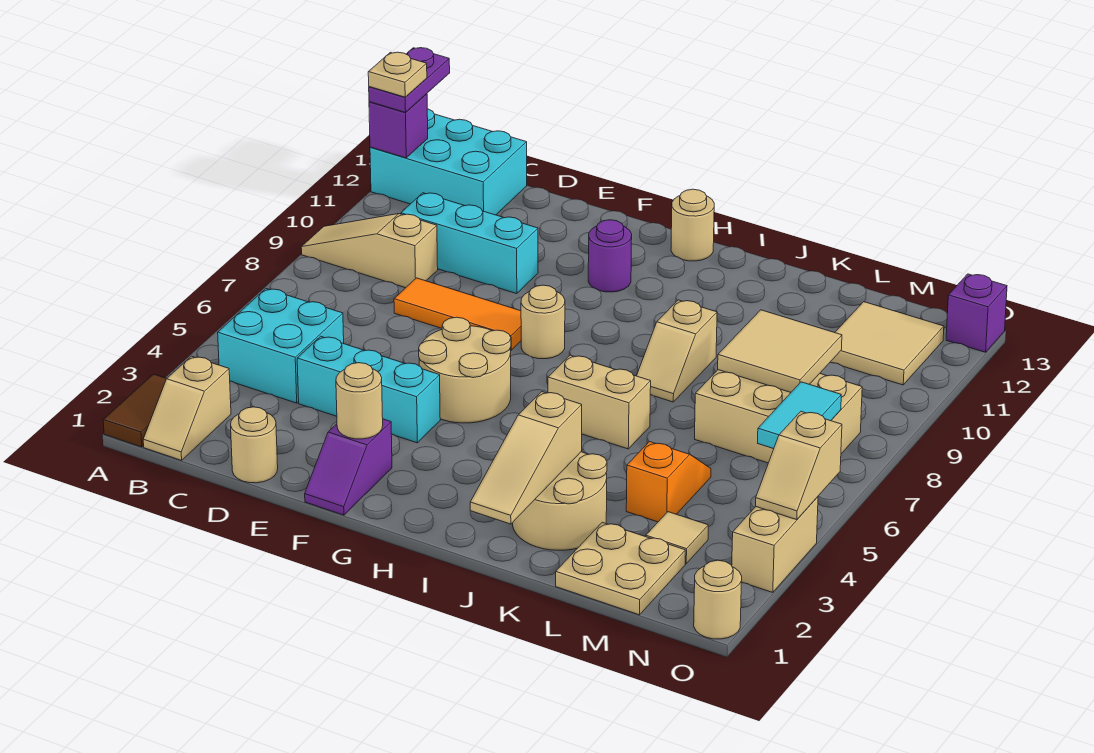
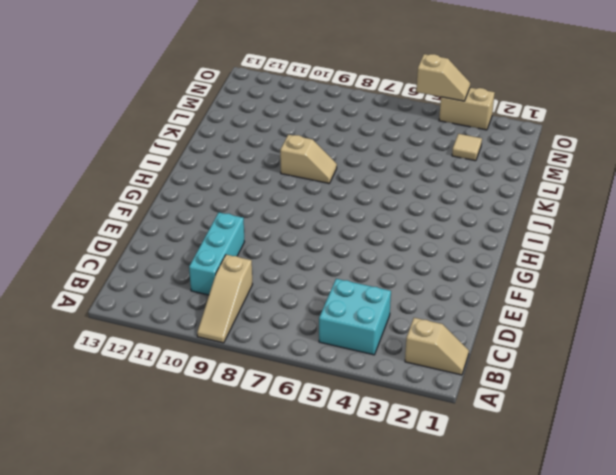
none -> brown 1x2 tile [103,374,167,447]
none -> cyan 2x3 brick [370,109,527,215]
none -> tan 1x1 round brick [231,407,278,483]
none -> cyan 1x3 brick [297,336,440,443]

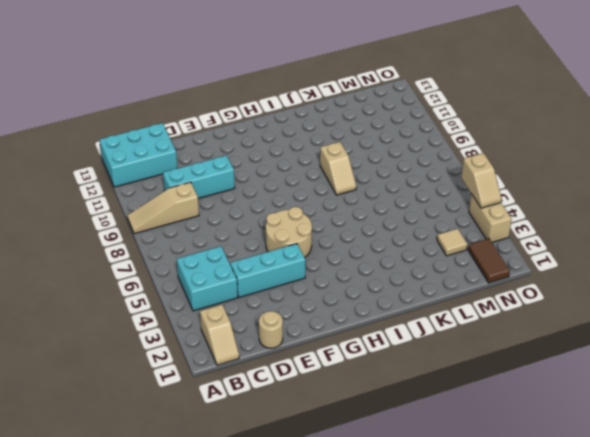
brown 1x2 tile [468,239,510,283] -> brown 1x2 tile moved to [103,374,167,447]
none -> orange 1x3 tile [394,278,521,350]
none -> purple 1x2 slope [305,419,392,515]
none -> tan 1x1 round brick [521,285,565,359]
none -> purple 1x1 round brick [588,220,632,292]

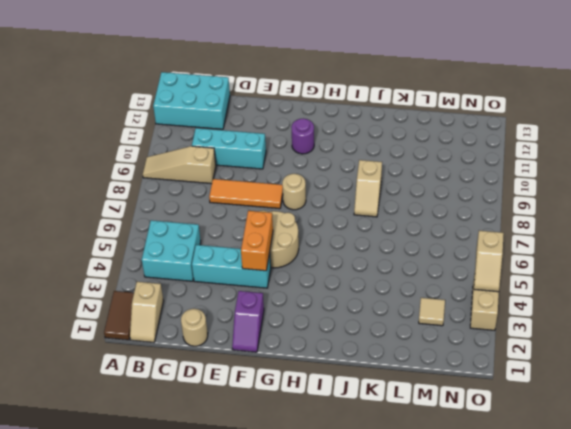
orange 1x2 brick [241,211,273,271] -> none
none -> tan 1x1 round brick [671,189,714,261]
none -> tan 1x2 brick [548,355,651,449]
none -> tan 2x2 round brick [512,452,607,550]
none -> tan 2x2 plate [556,522,685,615]

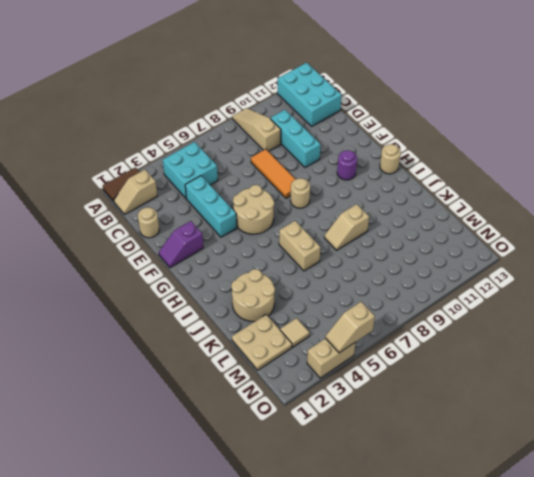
none -> orange 1x2 slope [626,441,711,522]
none -> tan 2x3 brick [695,370,862,463]
none -> tan 2x2 tile [830,302,944,385]
none -> tan 1x1 round brick [694,560,742,639]

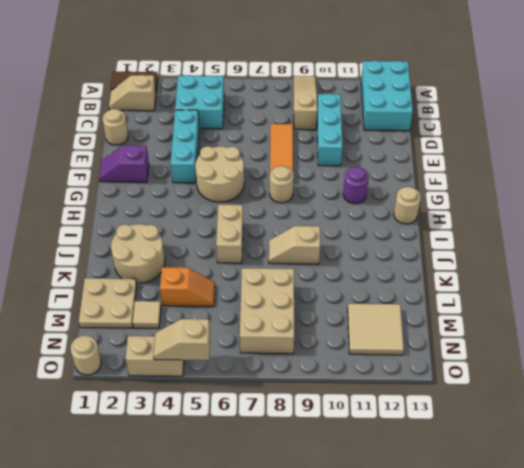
none -> purple 1x1 brick [946,274,1007,352]
none -> purple 1x1 brick [369,94,428,158]
none -> tan 1x1 round brick [336,363,383,439]
none -> tan 1x3 slope [470,392,582,524]

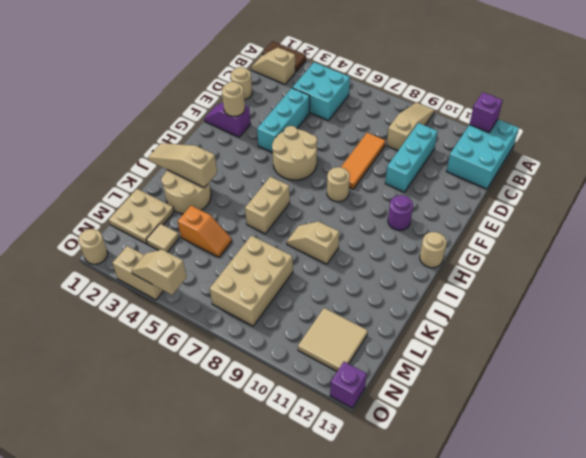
none -> tan 2x2 tile [718,310,842,392]
none -> cyan 1x2 tile [758,382,841,449]
none -> purple 1x2 plate [369,48,450,113]
none -> tan 1x1 plate [368,52,427,97]

